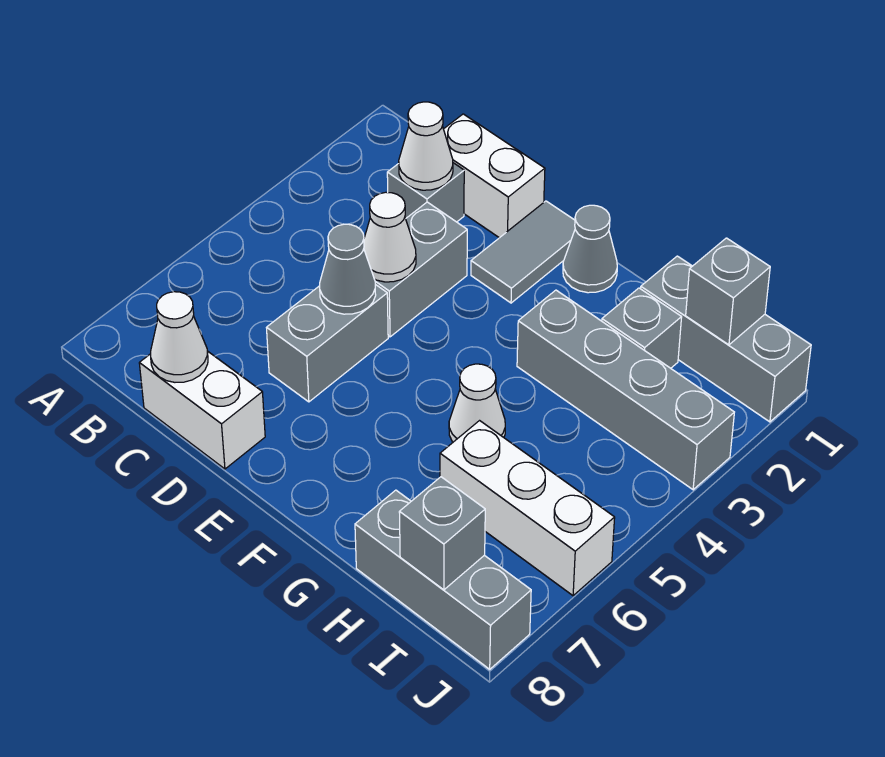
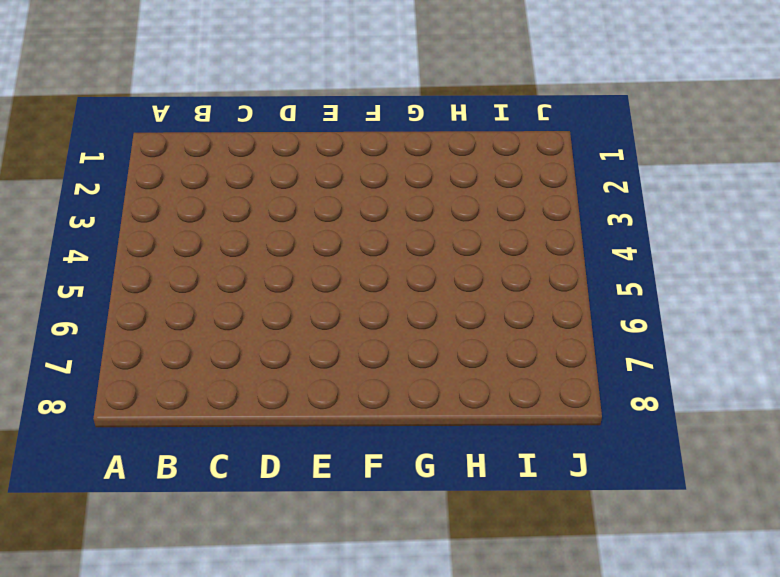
none -> white 1x2 brick [444,114,545,238]
none -> grey 1x1 brick [387,163,464,222]
none -> white 1x2 brick [139,351,265,469]

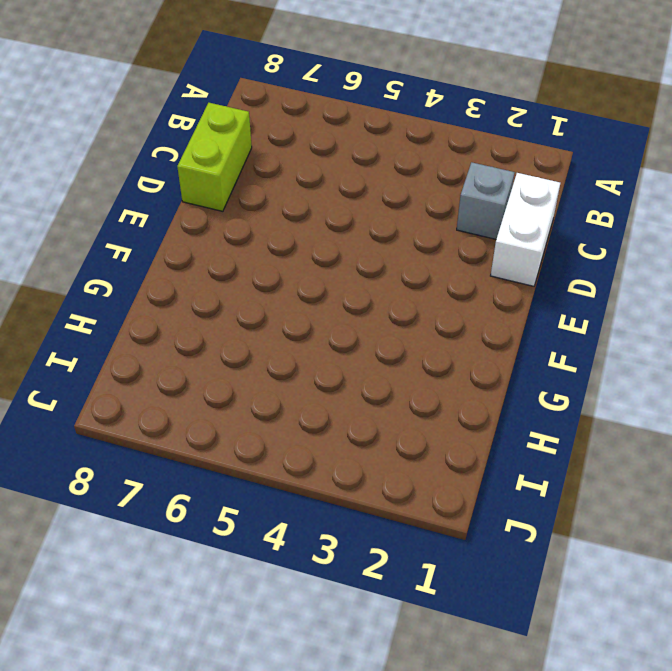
lime 1x2 brick [177,103,252,211] -> white 1x2 brick [139,351,265,469]
none -> grey 1x2 brick [375,202,467,337]
none -> grey 1x2 brick [267,284,388,402]
none -> grey 1x2 tile [471,201,575,303]

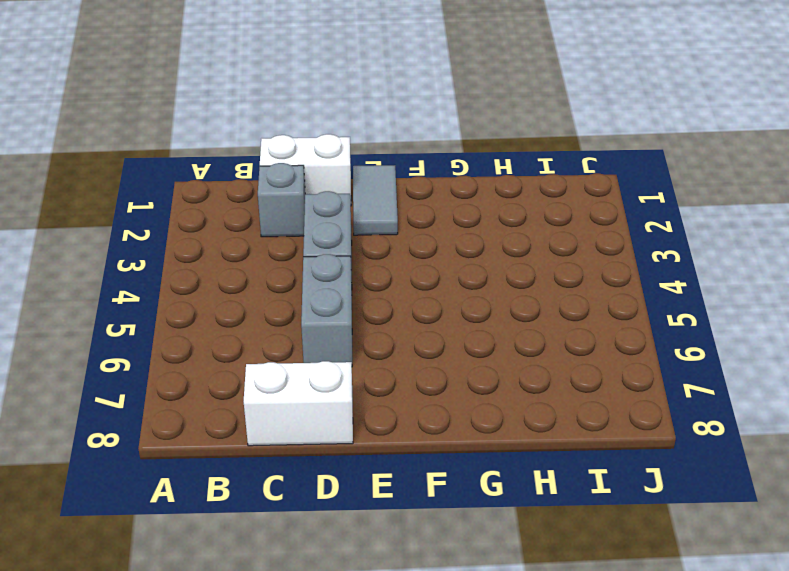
none -> grey 1x1 cone [563,205,617,293]
none -> grey 1x4 brick [517,290,734,490]
none -> white 1x1 cone [449,364,505,442]

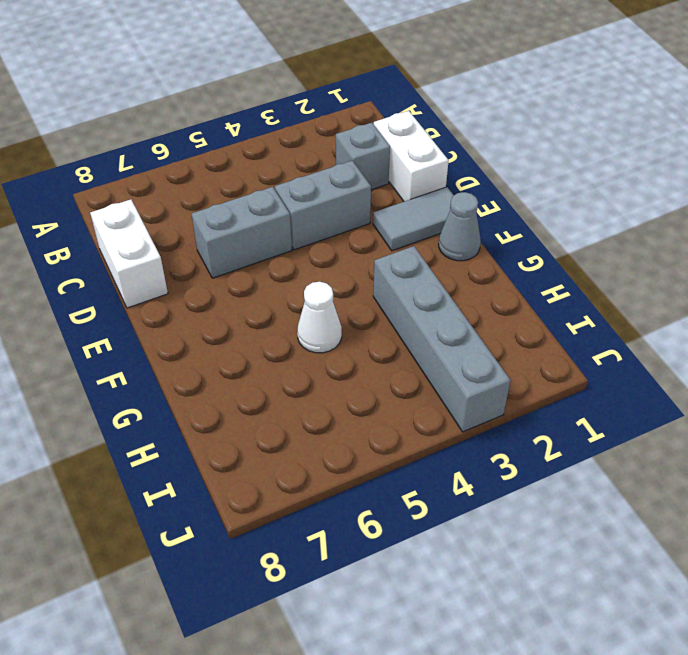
none -> grey 1x3 brick [641,256,811,422]
none -> grey 1x1 brick [602,288,682,368]
none -> white 1x3 brick [440,421,615,596]

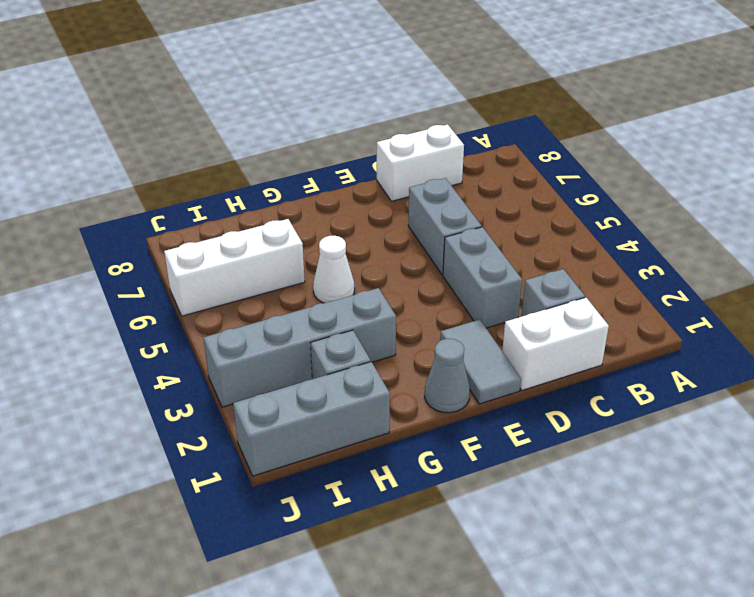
none -> grey 1x3 brick [355,490,531,669]
none -> white 1x1 cone [399,102,453,190]
none -> white 1x1 cone [151,292,208,382]

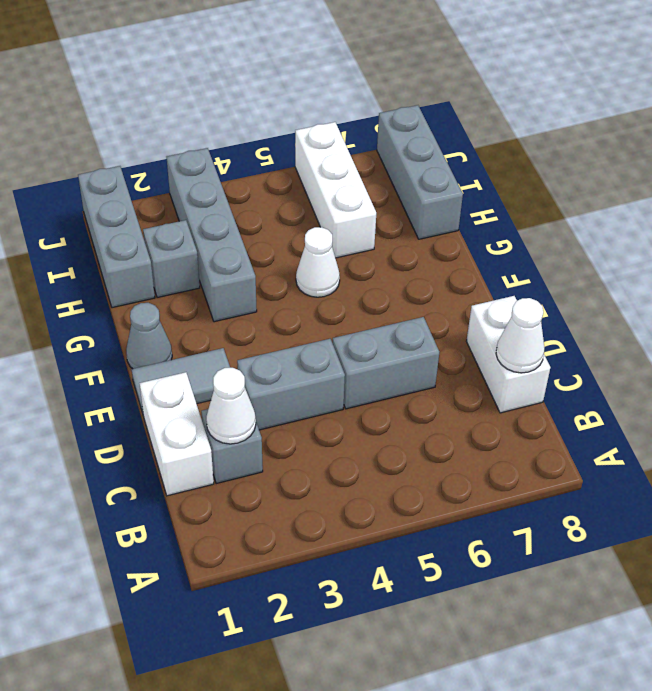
none -> white 1x1 cone [364,192,416,282]
none -> grey 1x1 cone [320,224,376,314]
none -> grey 1x1 brick [686,238,770,345]

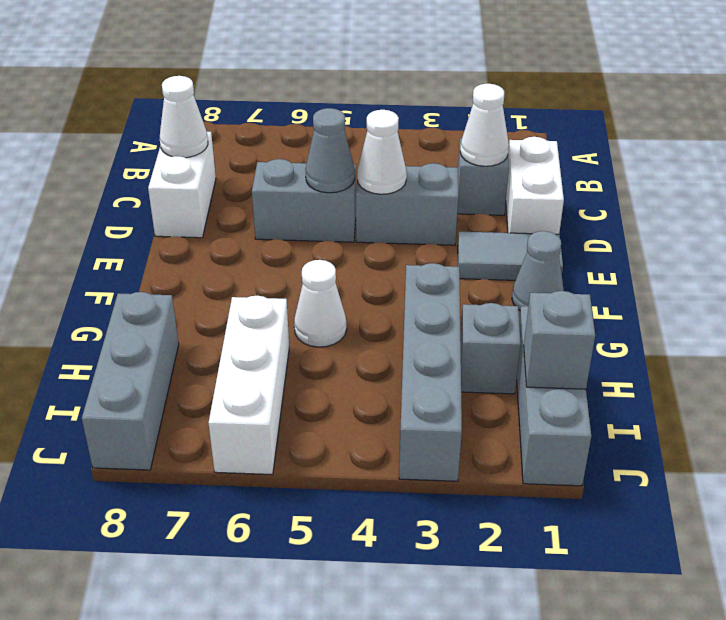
none -> grey 1x1 brick [399,477,485,590]

